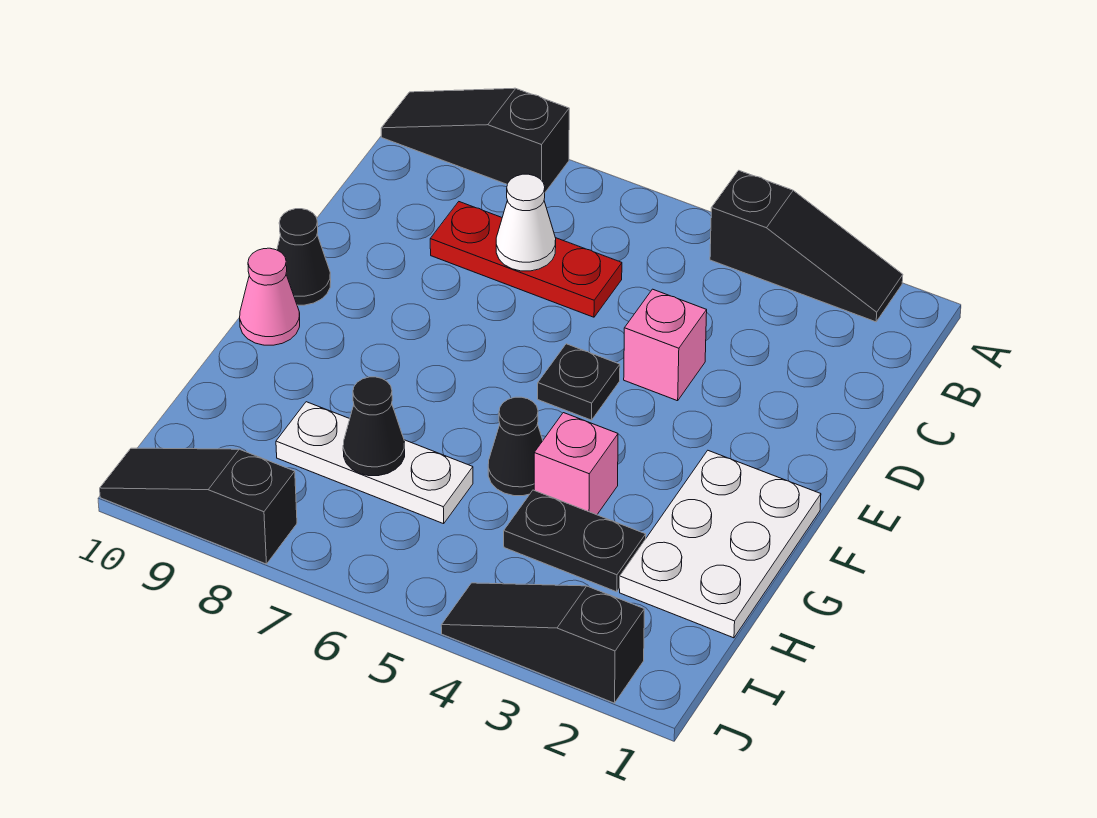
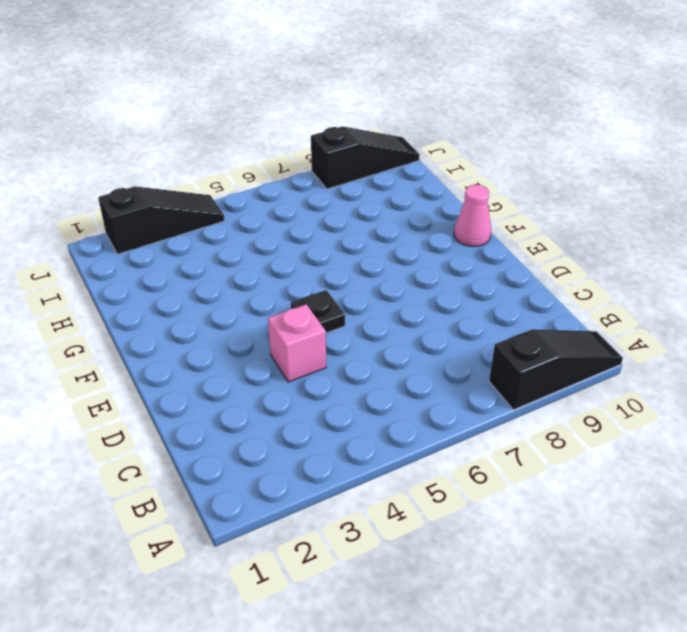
none -> black 1x3 slope [710,170,903,322]
none -> red 1x3 plate [430,202,622,317]
none -> black 1x1 cone [277,209,331,305]

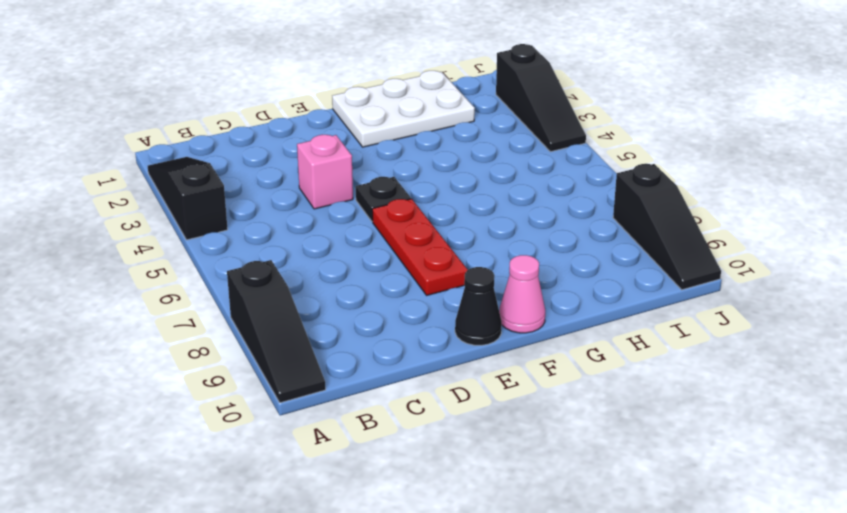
red 1x3 plate [372,199,468,295] -> red 1x3 plate moved to [430,202,622,317]
none -> pink 1x1 brick [534,413,618,515]
none -> black 1x1 cone [488,397,543,496]
none -> black 1x2 plate [504,490,646,592]

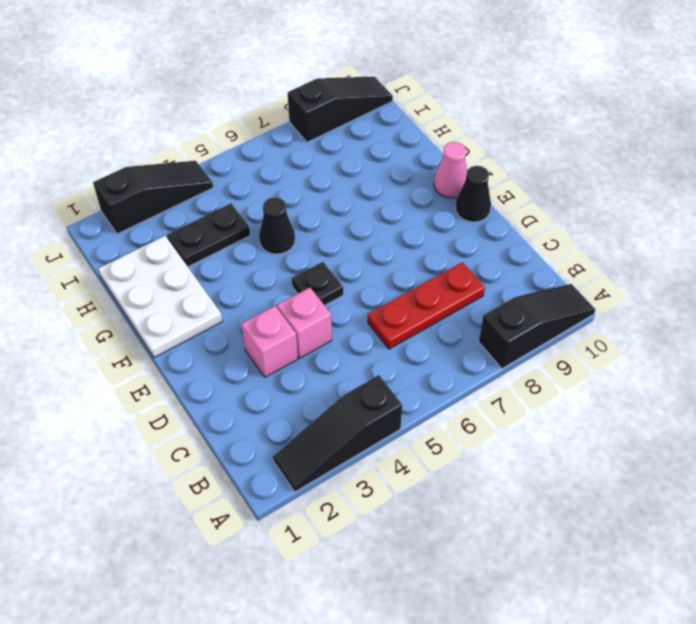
pink 1x1 brick [241,306,298,377] -> pink 1x1 brick moved to [534,413,618,515]
none -> white 1x3 plate [276,402,473,524]
none -> white 1x1 cone [496,174,556,271]
none -> black 1x1 cone [343,377,405,476]

